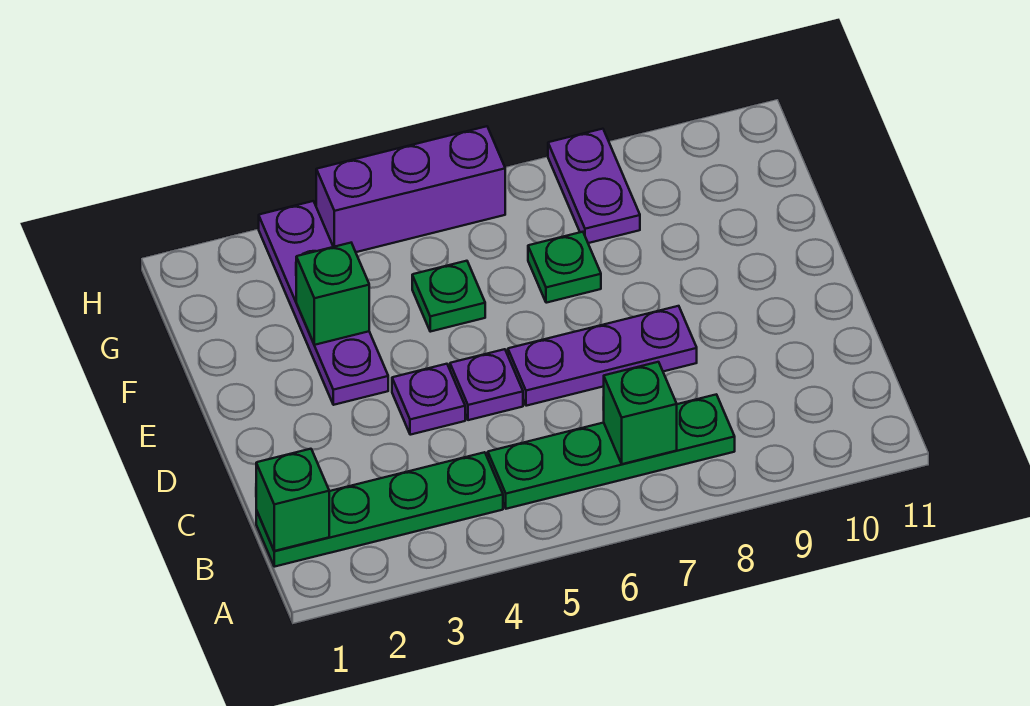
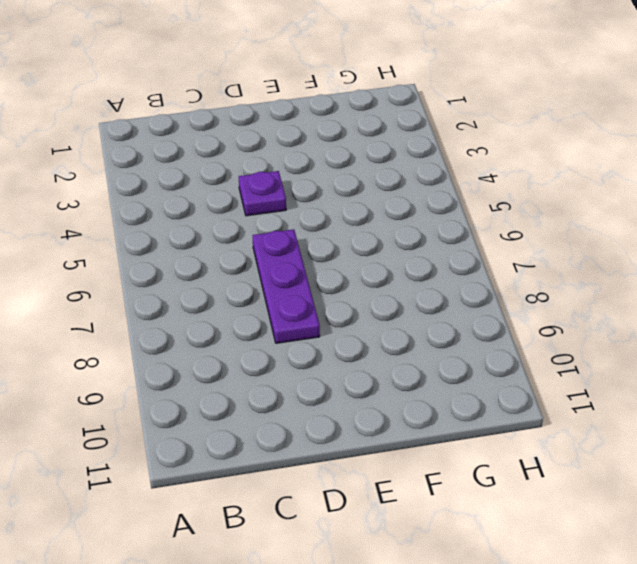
none -> green 1x4 plate [256,452,503,567]
none -> green 1x4 plate [488,394,735,509]
none -> purple 1x1 plate [450,349,523,420]

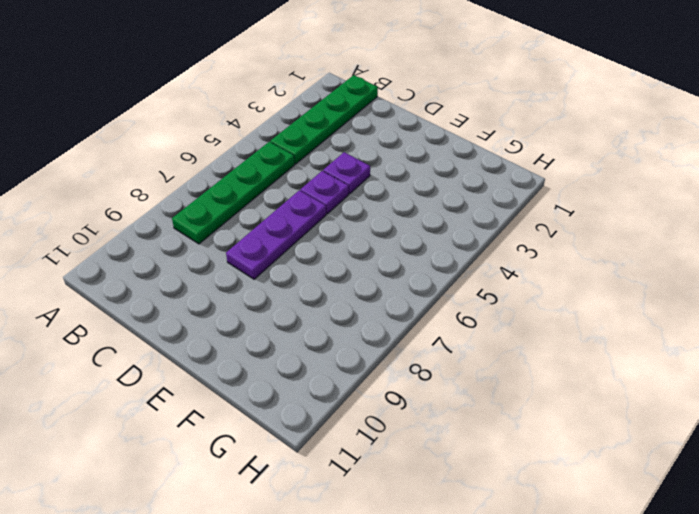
none -> purple 1x4 plate [259,201,388,405]
none -> green 1x1 plate [412,261,485,332]
none -> green 1x1 plate [528,232,601,303]

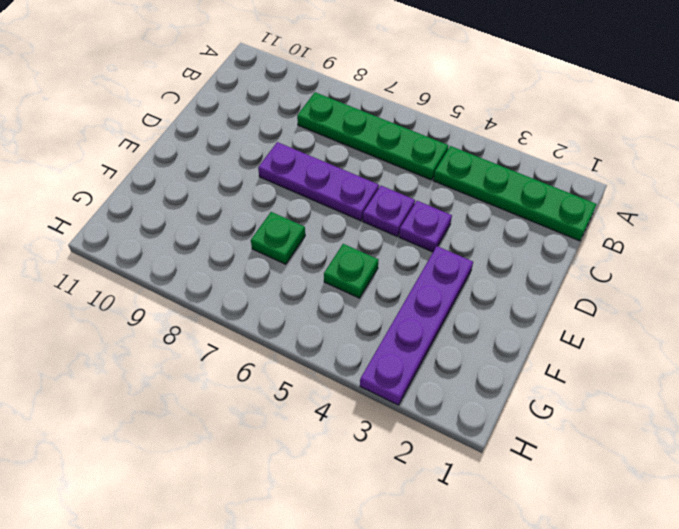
none -> purple 1x2 plate [548,129,640,243]
none -> purple 1x3 brick [316,126,505,252]
none -> green 1x1 brick [256,449,329,551]

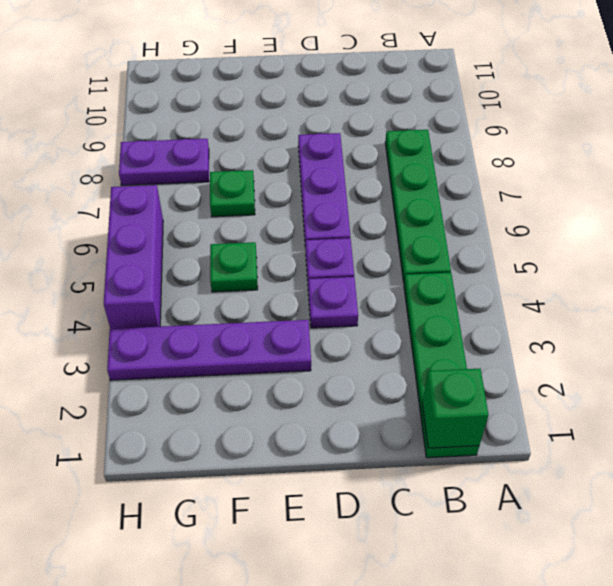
none -> green 1x1 brick [603,362,677,464]
none -> green 1x1 brick [296,243,369,345]

